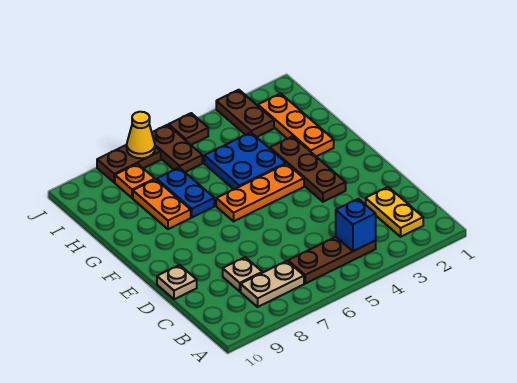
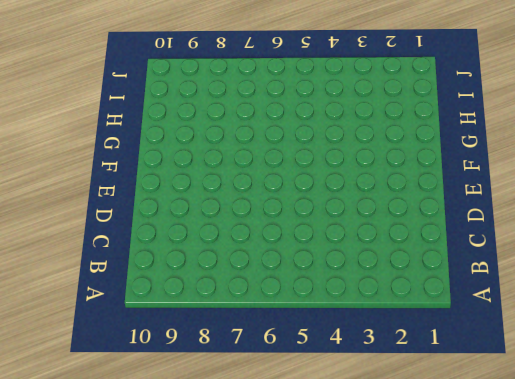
none -> yellow 1x2 plate [366,187,423,237]
none -> brown 1x3 plate [288,237,376,284]
none -> tan 1x2 plate [241,261,304,307]

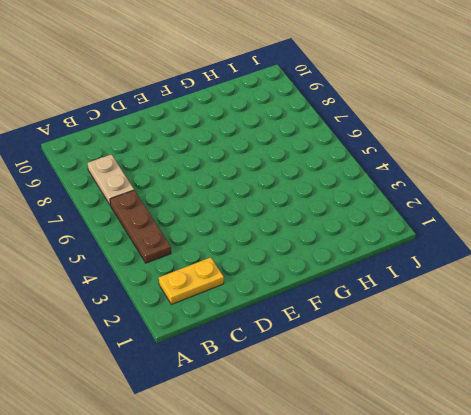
none -> tan 1x1 plate [223,257,262,291]
none -> tan 1x1 plate [157,265,197,299]
none -> brown 1x3 plate [270,136,346,202]

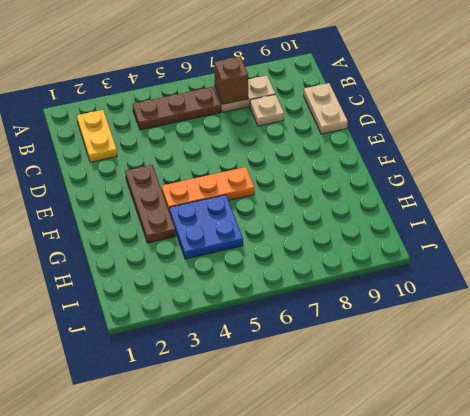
brown 1x1 brick [214,57,248,104] -> none
tan 1x2 plate [304,83,348,134] -> tan 1x1 plate [157,265,197,299]
none -> orange 1x3 plate [258,93,334,156]
none -> blue 1x2 plate [157,168,214,217]
none -> orange 1x2 plate [133,179,191,229]

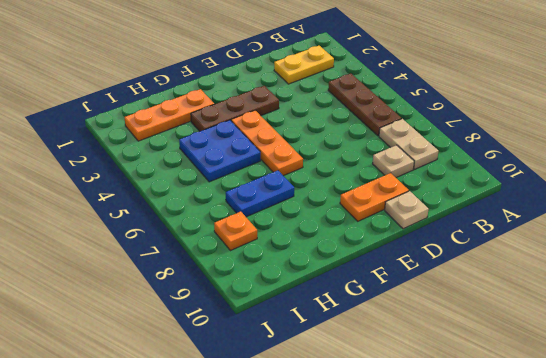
orange 1x2 plate [340,173,409,221] -> orange 1x2 plate moved to [133,179,191,229]
none -> brown 1x2 plate [216,90,274,137]
none -> brown 1x2 plate [152,125,202,172]
none -> brown 1x1 plate [169,113,208,145]

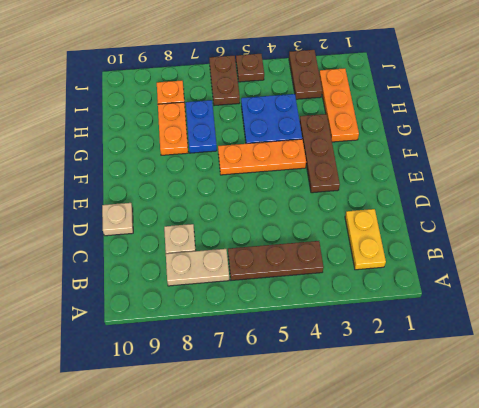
none -> brown 1x2 plate [97,145,161,182]
none -> blue 1x1 brick [336,199,376,251]
none -> yellow 1x1 cone [127,112,155,158]

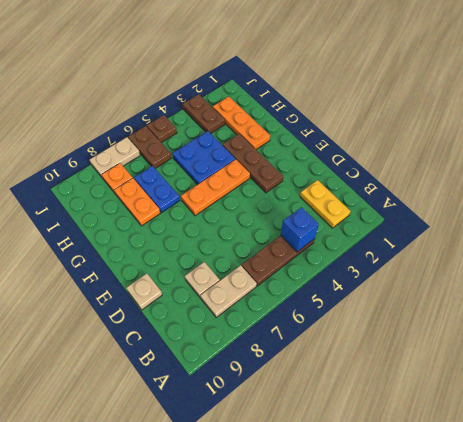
tan 1x2 plate [90,137,140,177] -> brown 1x2 plate [97,145,161,182]
none -> yellow 1x1 cone [127,112,155,158]

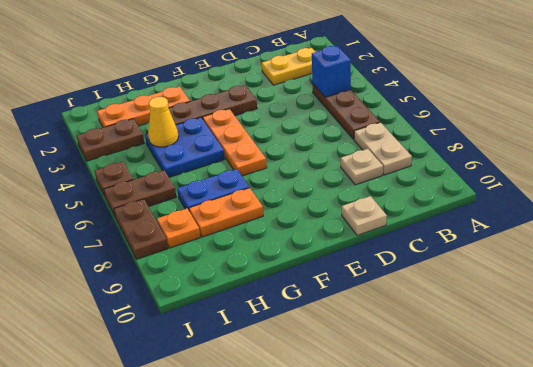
yellow 1x1 cone [148,97,179,147] -> yellow 1x1 cone moved to [127,112,155,158]

